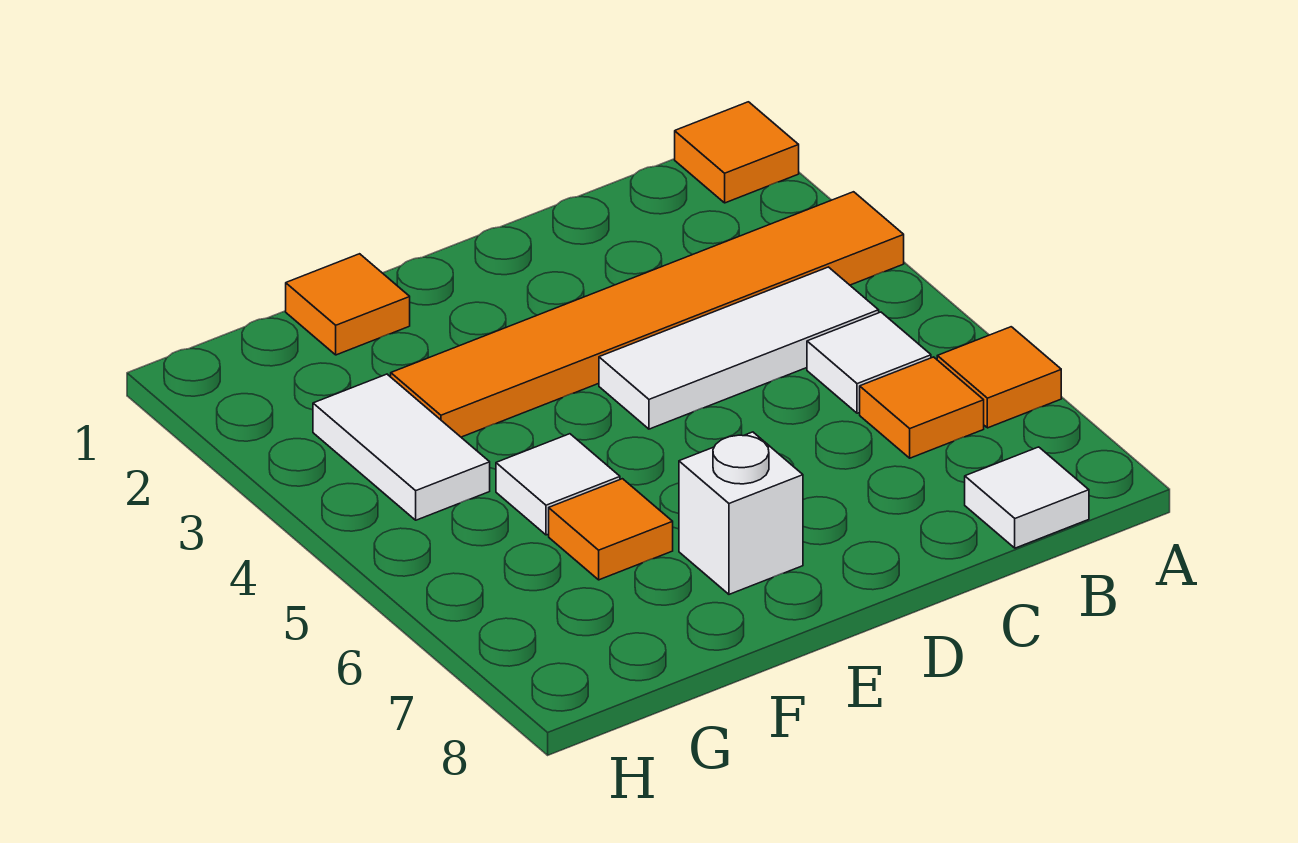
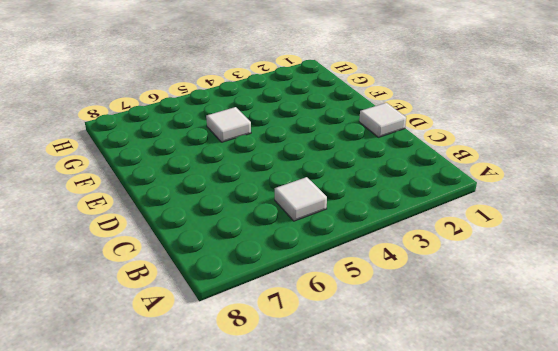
white 1x1 tile [359,103,406,137] -> white 1x1 tile moved to [965,447,1089,548]
none -> orange 1x1 tile [675,102,799,203]
none -> orange 1x6 tile [391,192,904,437]
none -> orange 1x1 tile [937,327,1061,428]

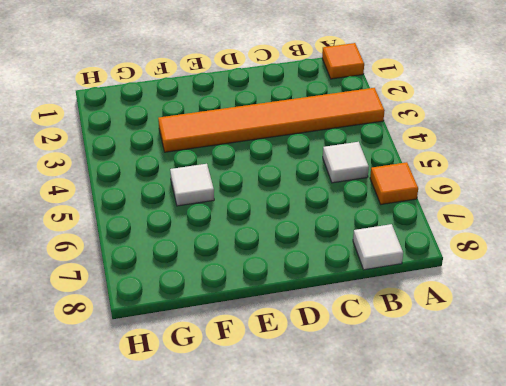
none -> white 1x3 tile [599,267,879,429]
none -> orange 1x1 tile [860,357,984,458]
none -> white 1x1 brick [679,432,803,594]

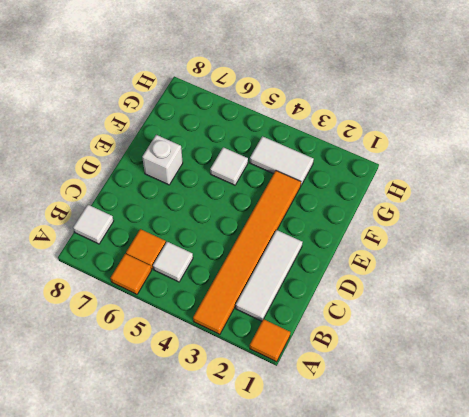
white 1x3 tile [236,230,302,321] -> white 1x3 tile moved to [599,267,879,429]
none -> orange 1x1 tile [286,254,410,355]
none -> orange 1x1 tile [549,479,673,580]

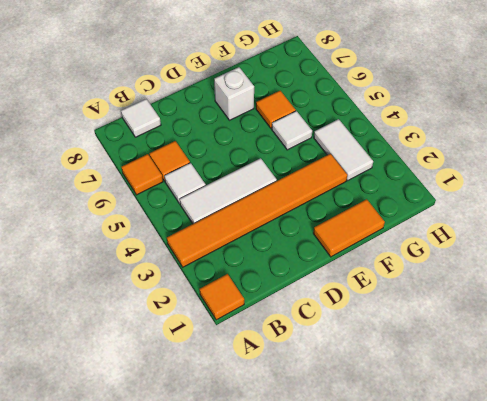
orange 1x2 tile [313,199,385,257] -> orange 1x1 tile [286,254,410,355]

